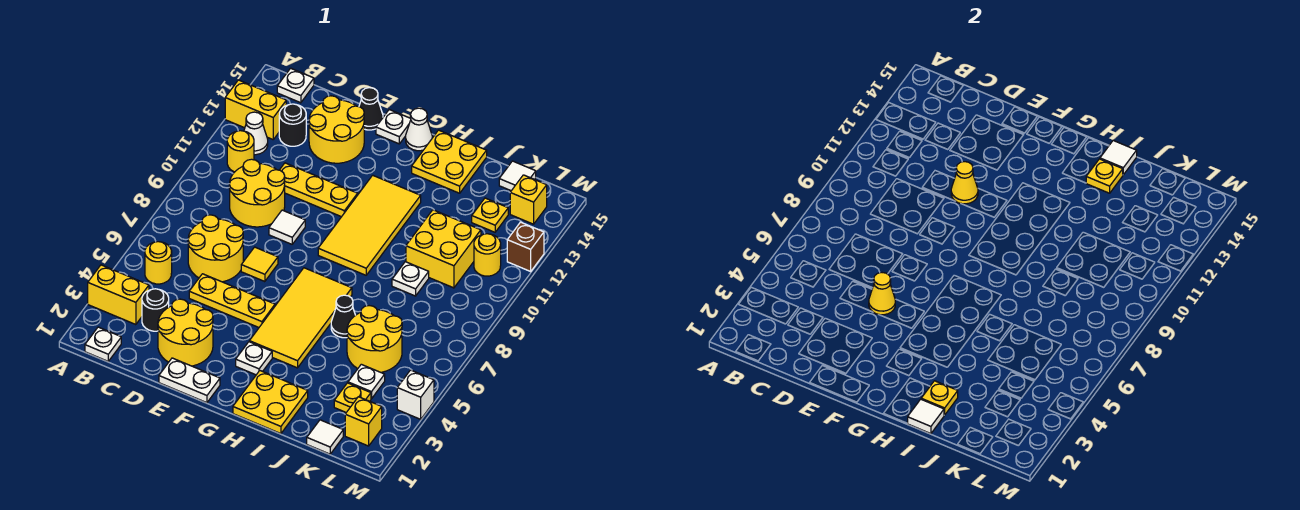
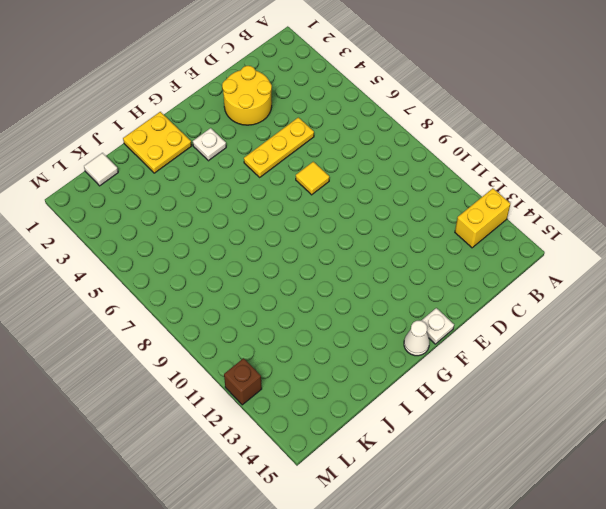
none -> yellow 1x2 brick [88,265,149,325]
none -> white 1x1 plate [85,327,121,361]
none -> yellow 1x1 round brick [145,242,172,284]
none -> yellow 1x1 round brick [227,131,254,172]

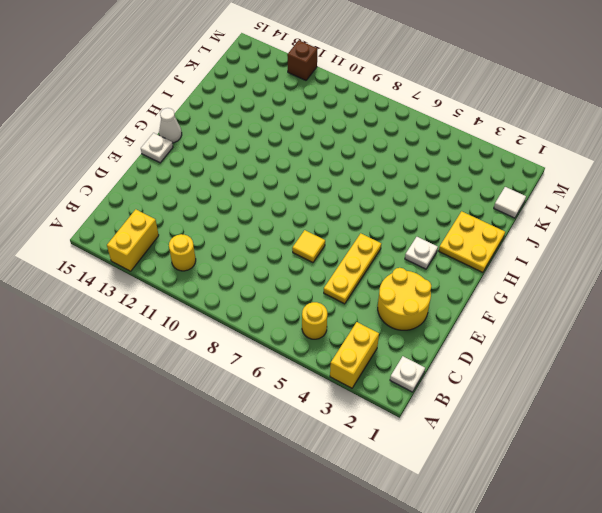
none -> white 1x1 cone [244,112,268,155]
none -> white 1x1 plate [277,68,314,103]
none -> black 1x1 round brick [142,289,169,331]
none -> yellow 2x2 round brick [188,215,243,282]

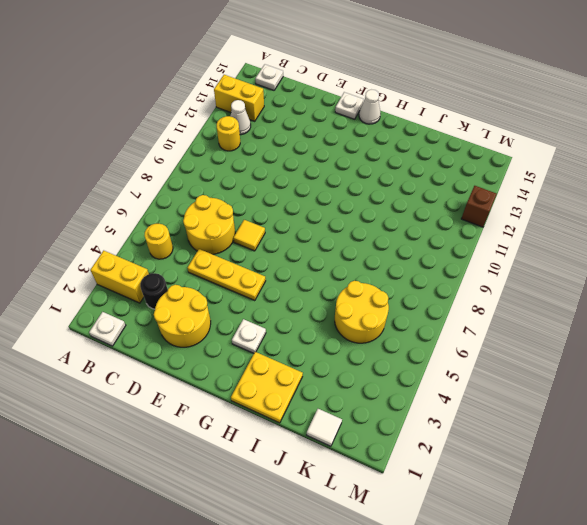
none -> yellow 2x2 round brick [229,159,285,227]
none -> black 1x1 round brick [279,104,306,146]
none -> yellow 1x3 plate [280,163,358,217]
none -> yellow 2x2 round brick [309,96,364,163]

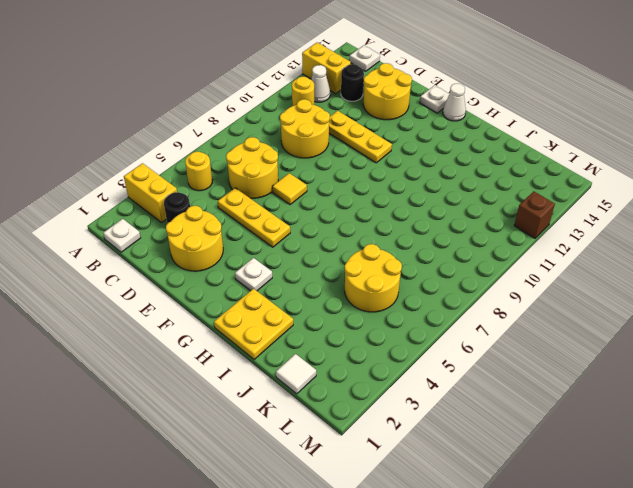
none -> white 1x2 plate [159,358,220,403]
none -> white 1x1 tile [269,210,305,244]
none -> black 1x1 cone [359,88,383,130]
none -> yellow 2x4 tile [249,268,352,368]

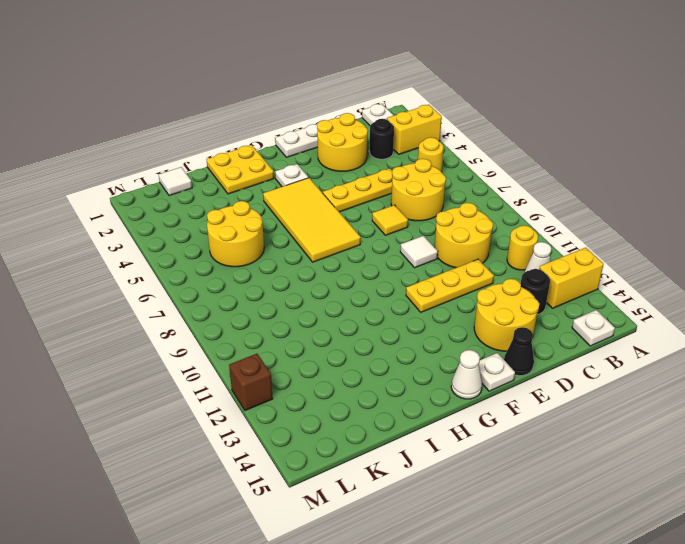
none -> yellow 2x4 tile [318,175,421,275]
none -> yellow 2x2 plate [412,130,487,193]
none -> black 1x1 cone [331,295,355,338]
none -> white 1x1 plate [392,262,429,296]

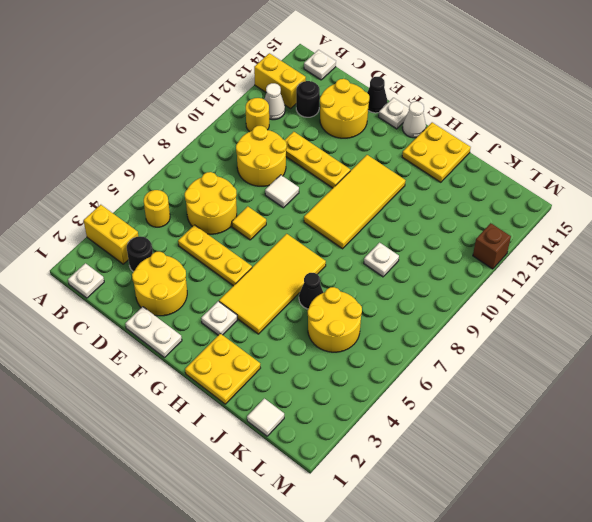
none -> yellow 2x2 brick [406,210,481,288]
none -> yellow 1x1 plate [334,383,371,412]
none -> white 1x1 plate [348,364,385,399]
none -> yellow 1x1 plate [472,198,508,232]

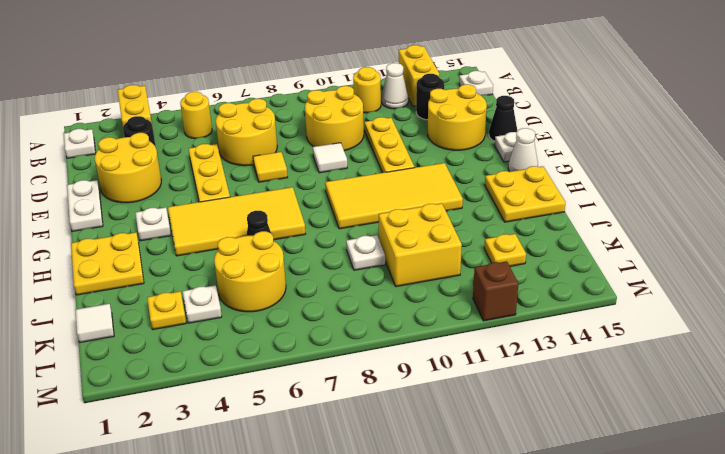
none -> white 1x1 tile [499,161,536,191]
none -> yellow 1x1 brick [345,397,382,446]
none -> yellow 1x1 round brick [474,234,501,276]
none -> yellow 1x1 brick [510,175,547,224]

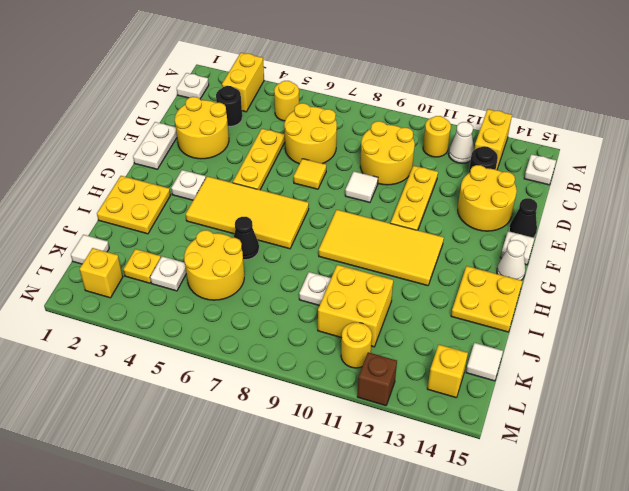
none -> yellow 1x1 plate [472,198,508,232]
none -> white 1x1 brick [397,370,434,419]
none -> yellow 1x1 cone [869,273,895,315]
none -> yellow 1x1 cone [951,162,978,204]

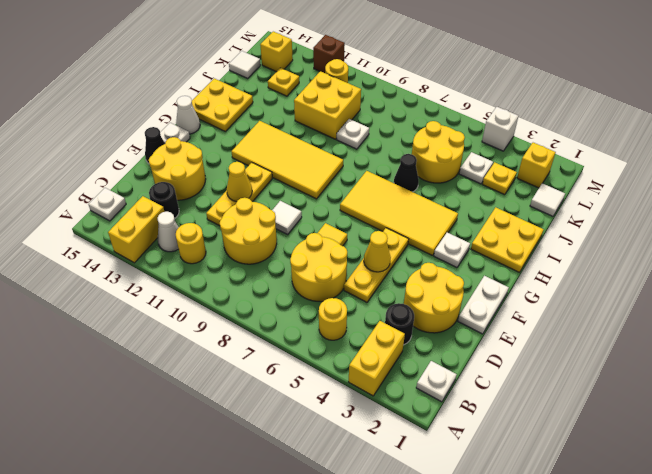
none -> white 1x1 tile [907,399,944,434]
none -> yellow 1x1 plate [921,381,958,415]
none -> yellow 1x1 plate [1086,159,1123,193]
none -> white 1x1 tile [1100,141,1137,175]

